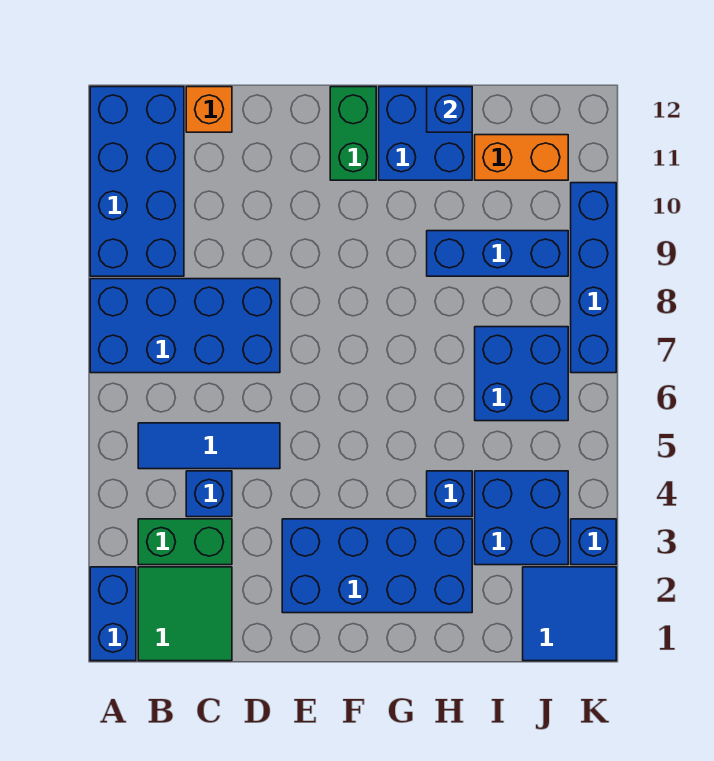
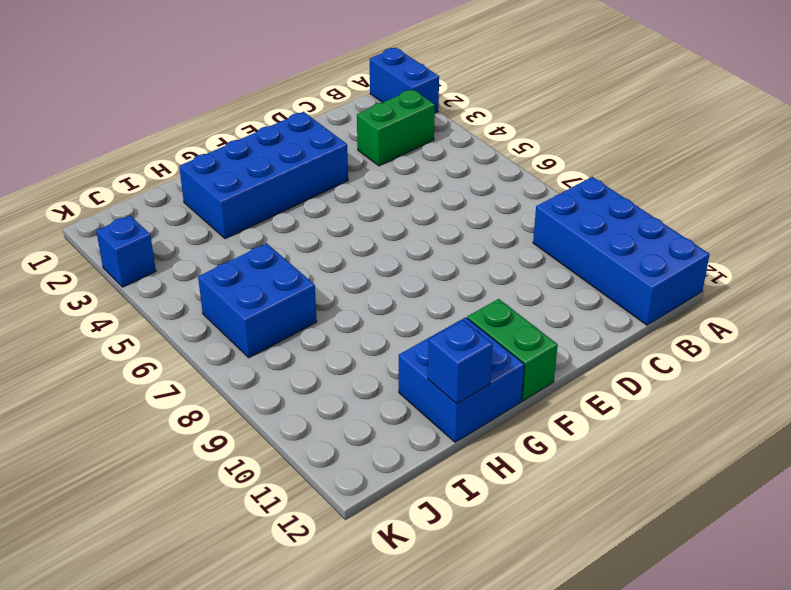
none -> blue 2x4 brick [90,279,280,373]
none -> green 2x2 tile [138,567,232,661]
none -> blue 1x3 tile [138,423,280,469]

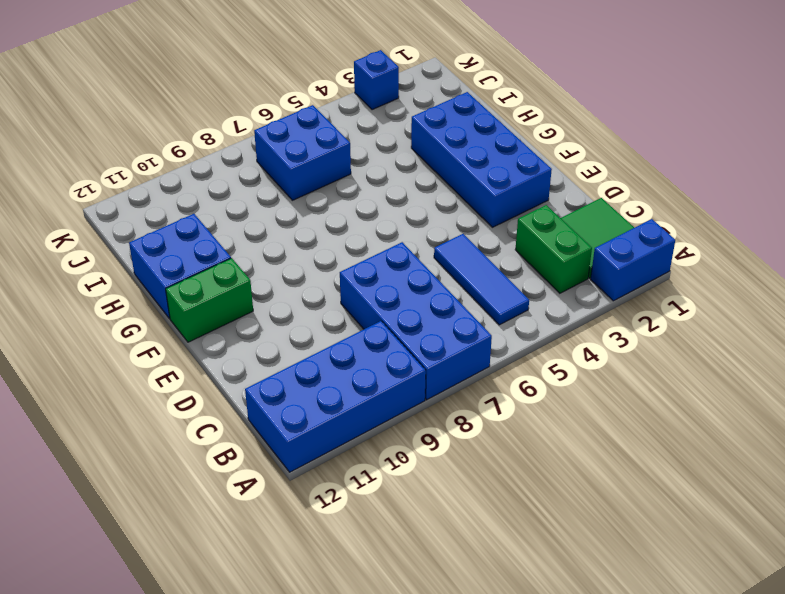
none -> blue 1x1 brick [186,471,232,517]
none -> orange 1x1 brick [186,87,232,132]
none -> blue 1x1 brick [427,471,472,517]

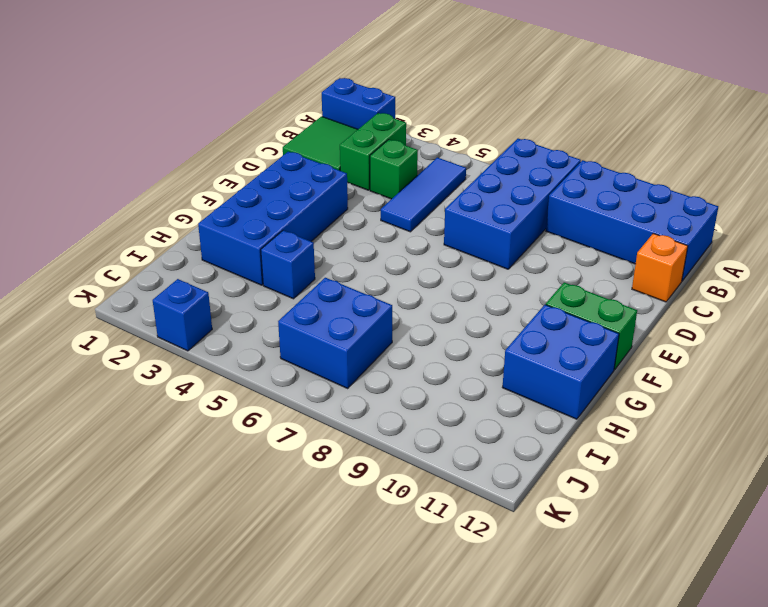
green 1x1 brick [370,140,418,199] -> blue 1x1 brick [186,471,232,517]
none -> blue 1x3 brick [427,231,568,276]
none -> blue 2x2 brick [475,471,568,565]
none -> orange 1x2 brick [475,135,568,180]

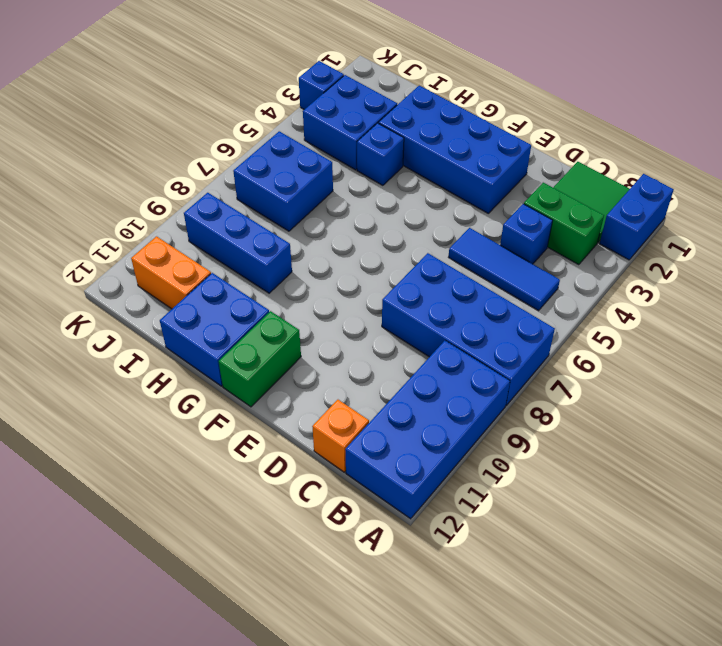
none -> blue 2x2 tile [523,567,616,661]
none -> blue 1x4 brick [571,183,616,373]
none -> blue 1x1 brick [427,87,472,132]

